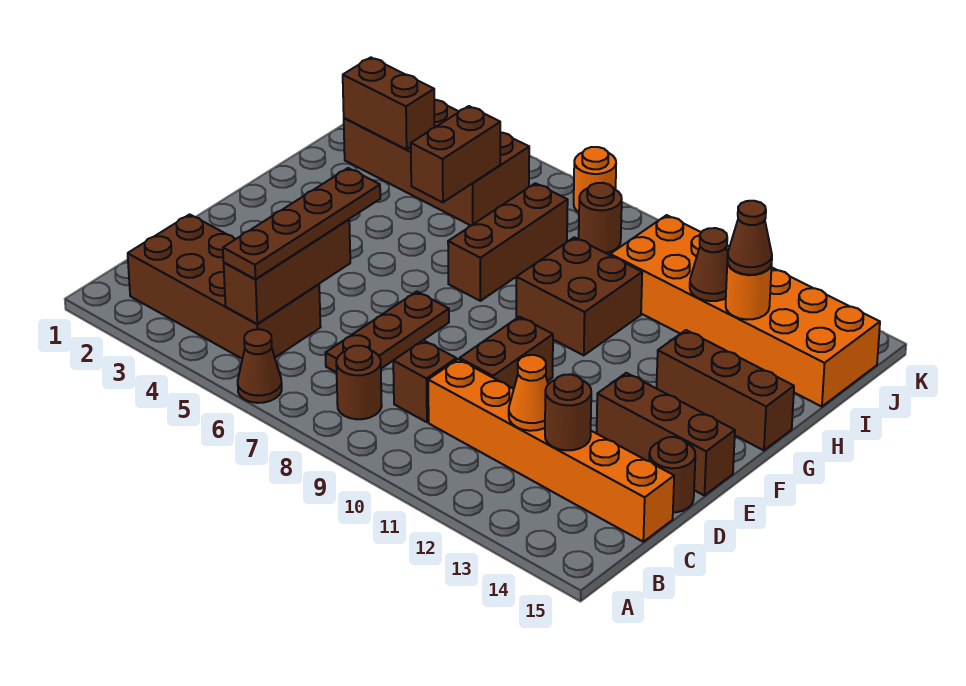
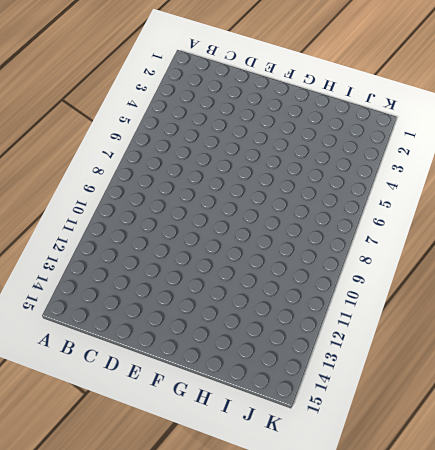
none -> brown 1x1 cone [238,329,282,403]
none -> brown 2x4 brick [128,214,320,359]
none -> brown 1x1 round brick [336,346,382,419]

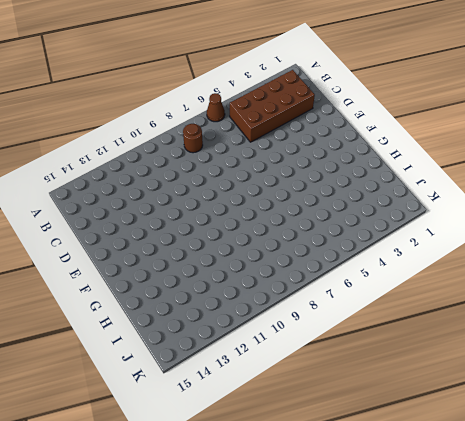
none -> brown 1x3 plate [325,292,449,373]
none -> brown 1x1 brick [393,340,456,422]
none -> orange 1x6 brick [428,359,674,542]

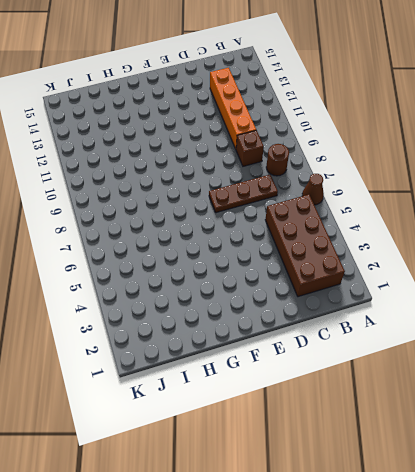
orange 1x4 brick [210,68,256,149] -> orange 1x6 brick [428,359,674,542]
none -> brown 1x2 brick [460,317,553,389]
none -> brown 1x1 round brick [649,437,695,512]
none -> brown 1x3 brick [597,373,735,495]

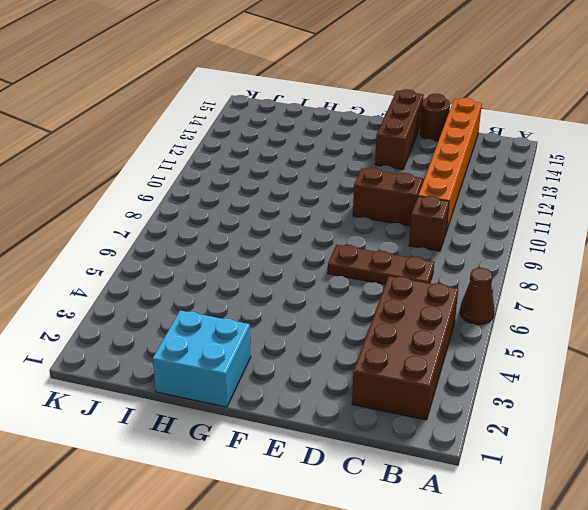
cyan 2x2 brick [153,311,251,407] -> none
none -> brown 1x1 round brick [336,346,382,419]
none -> brown 1x3 brick [448,183,568,301]
none -> brown 2x2 brick [516,237,642,355]

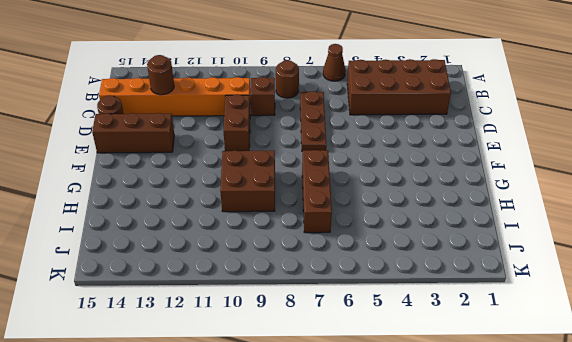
none -> brown 1x3 brick [657,330,794,450]
none -> brown 2x4 brick [344,99,529,226]
none -> orange 2x6 brick [610,215,880,407]

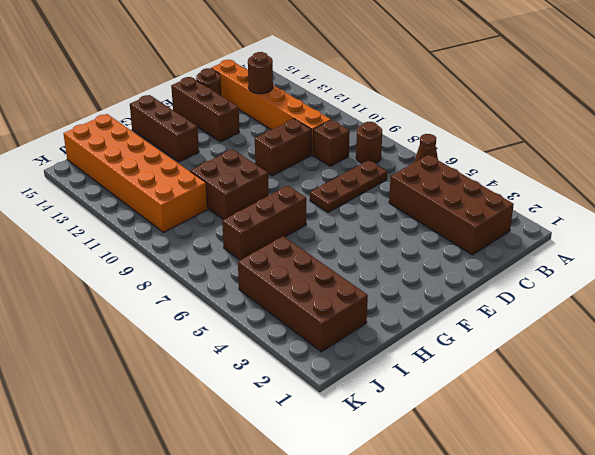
none -> brown 1x1 round brick [579,183,622,253]
none -> orange 1x1 round brick [574,147,616,212]
none -> brown 1x3 brick [224,219,350,324]

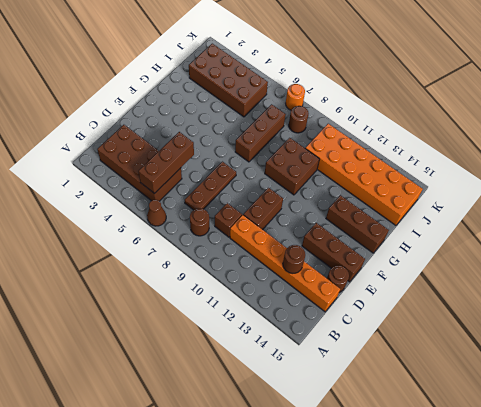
none -> orange 1x1 cone [509,355,548,431]
none -> brown 1x2 brick [411,106,501,202]
none -> brown 1x2 brick [343,57,435,149]

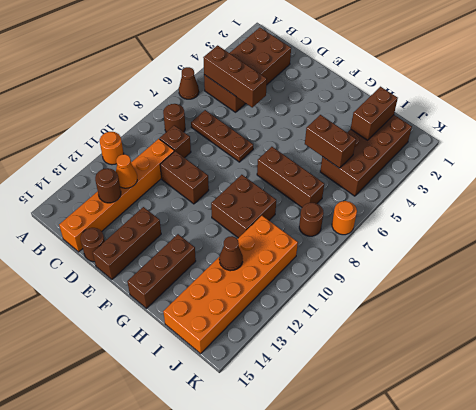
orange 1x1 round brick [100,132,124,165] -> orange 1x1 round brick moved to [726,262,772,320]
none -> brown 1x4 plate [223,168,380,279]
none -> brown 1x1 cone [727,201,772,275]

